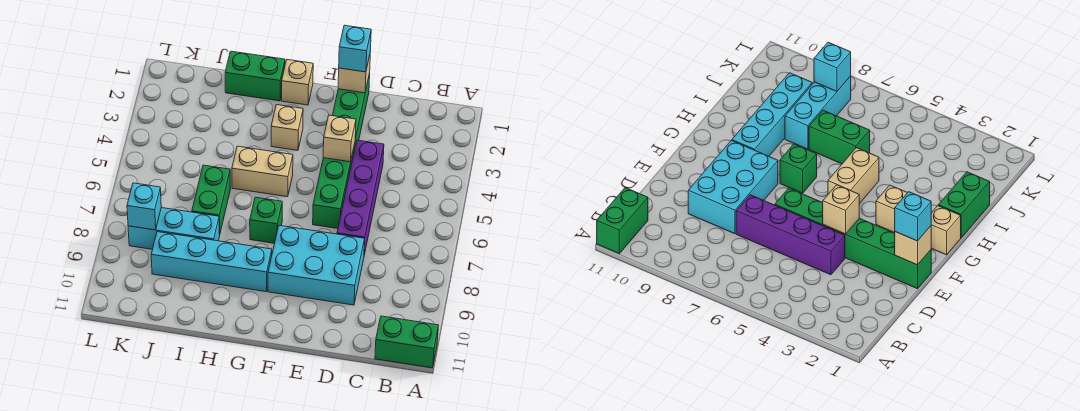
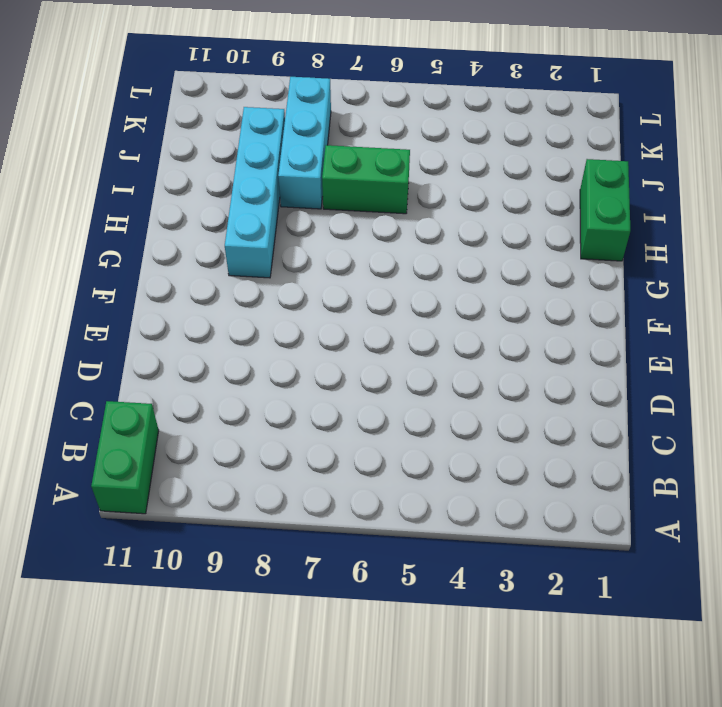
none -> purple 1x4 brick [337,140,384,255]
none -> cyan 2x3 brick [268,225,365,305]
none -> green 1x6 brick [313,73,370,229]

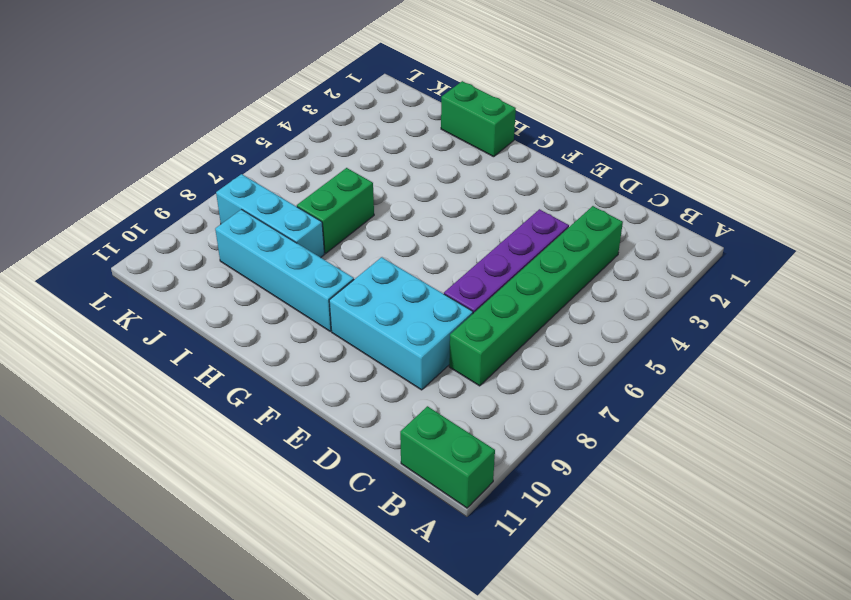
green 1x6 brick [449,206,623,386] -> green 1x6 brick moved to [313,73,370,229]
none -> tan 1x1 brick [282,60,313,105]
none -> tan 1x1 brick [271,105,303,150]
none -> tan 1x2 brick [232,146,293,197]

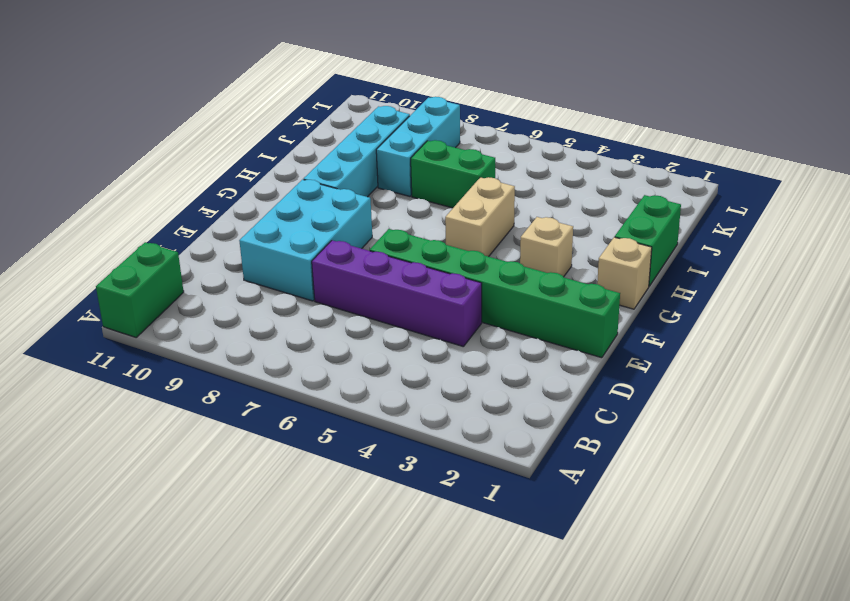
none -> green 1x1 brick [250,197,282,243]
none -> tan 1x1 brick [338,55,370,93]
none -> tan 1x1 brick [323,115,356,162]

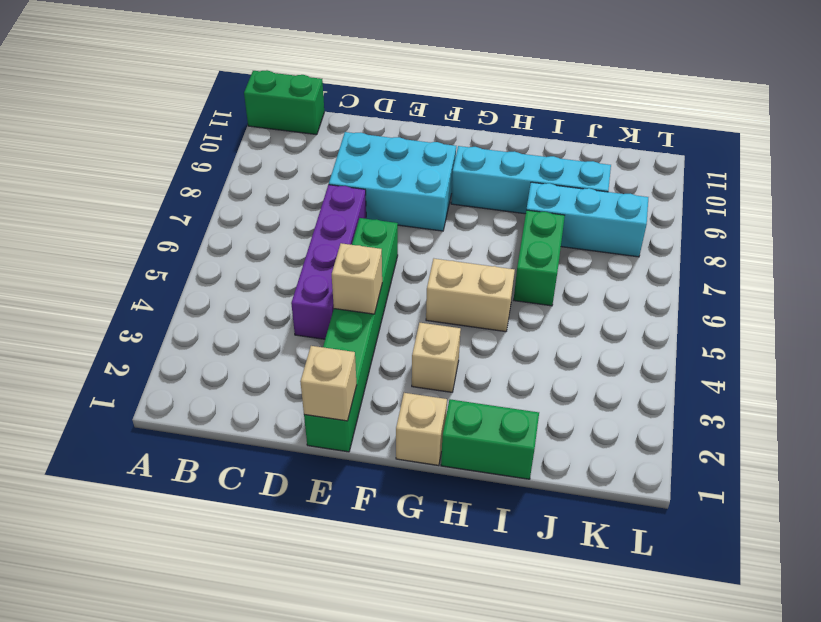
none -> green 1x1 brick [250,197,282,243]
none -> cyan 1x1 brick [127,183,161,230]
none -> cyan 1x1 brick [339,25,371,72]

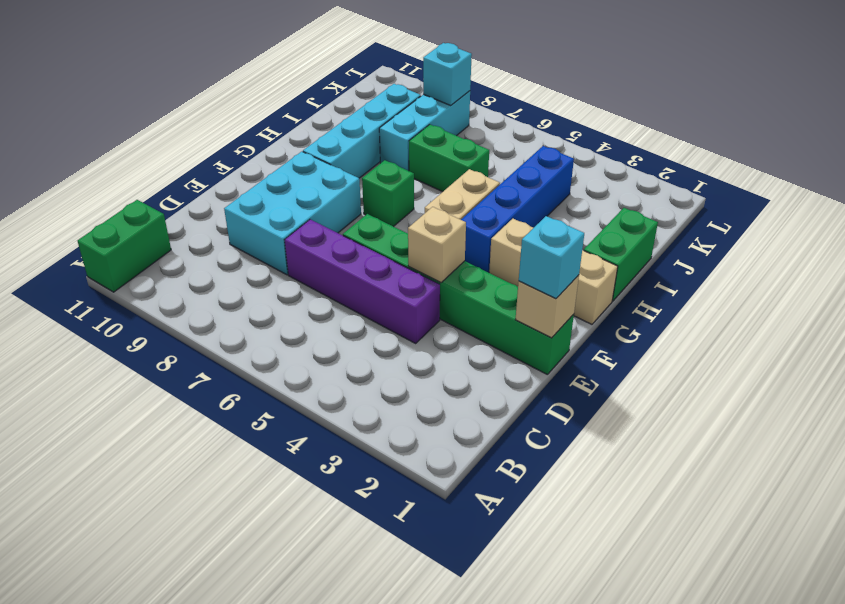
blue 1x4 brick [461,146,574,273] -> none

